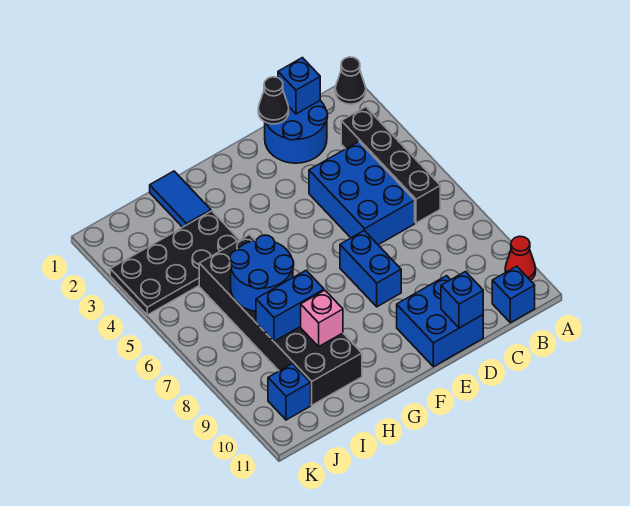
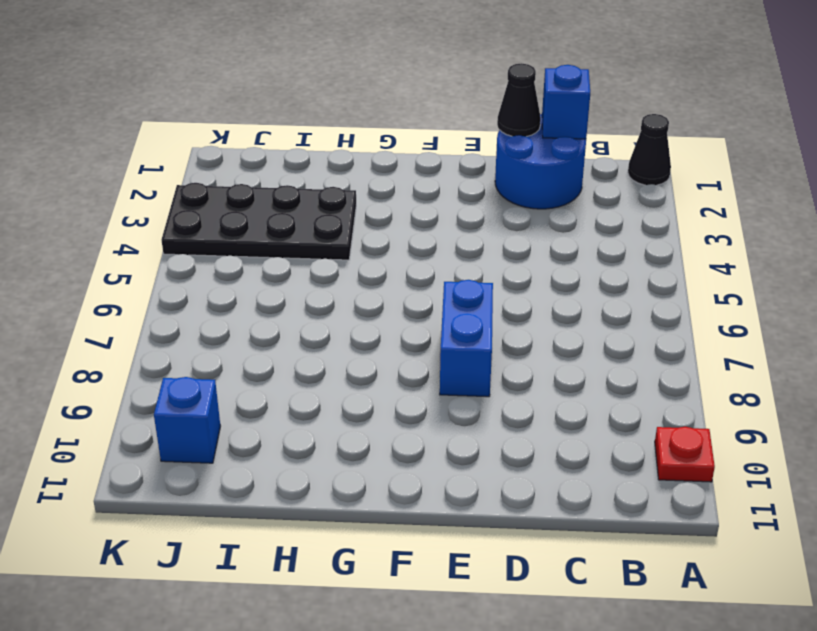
red 1x1 plate [655,427,715,482] -> red 1x1 cone [505,236,536,281]
none -> black 1x4 brick [341,107,440,223]
none -> blue 1x1 brick [492,266,535,323]
none -> blue 2x3 brick [309,142,415,245]

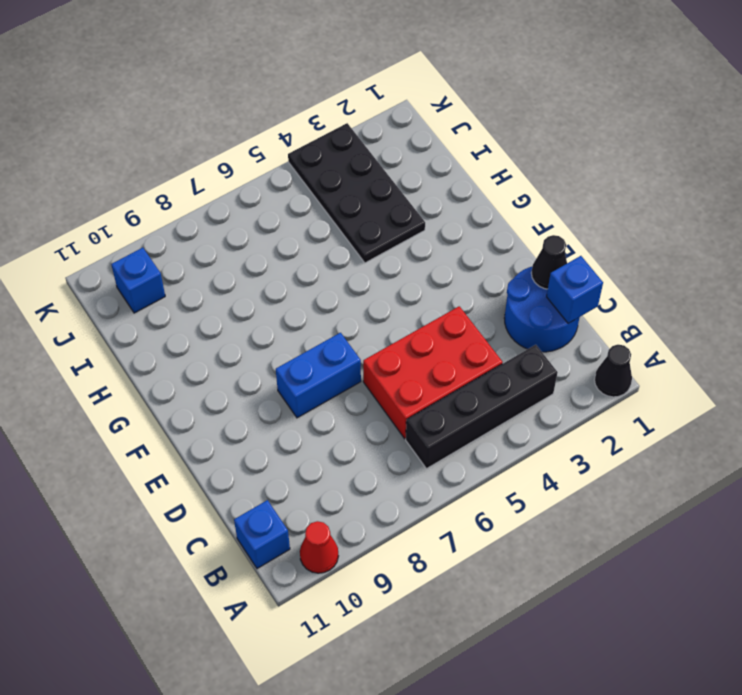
red 2x3 brick [363,306,503,439] -> blue 2x3 brick [309,142,415,245]
none -> blue 2x2 brick [397,276,483,367]
none -> blue 1x2 tile [150,171,211,227]
none -> black 2x6 brick [199,235,362,405]

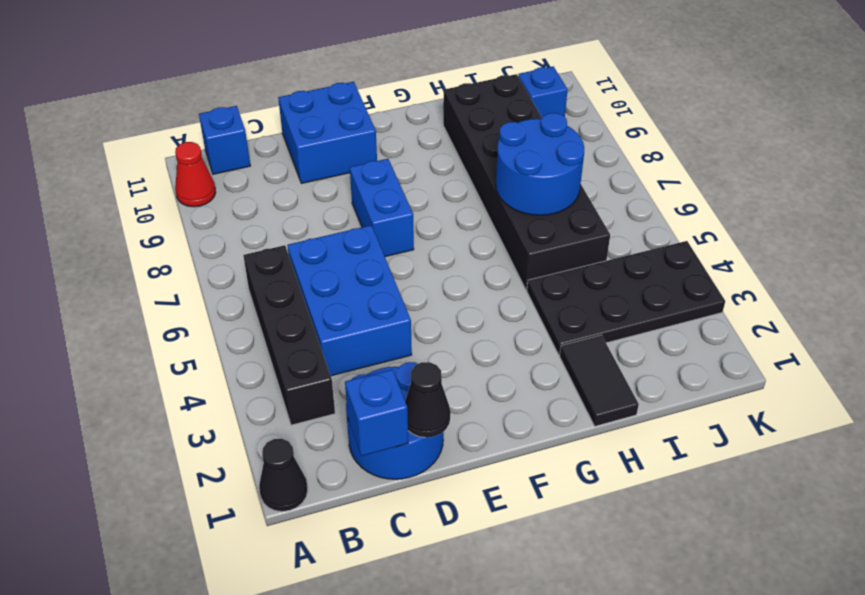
black 1x2 tile [560,335,639,426] -> blue 1x2 tile [150,171,211,227]
none -> blue 1x1 brick [441,272,483,328]
none -> blue 1x2 brick [256,270,324,341]
none -> pink 1x1 brick [301,290,343,346]

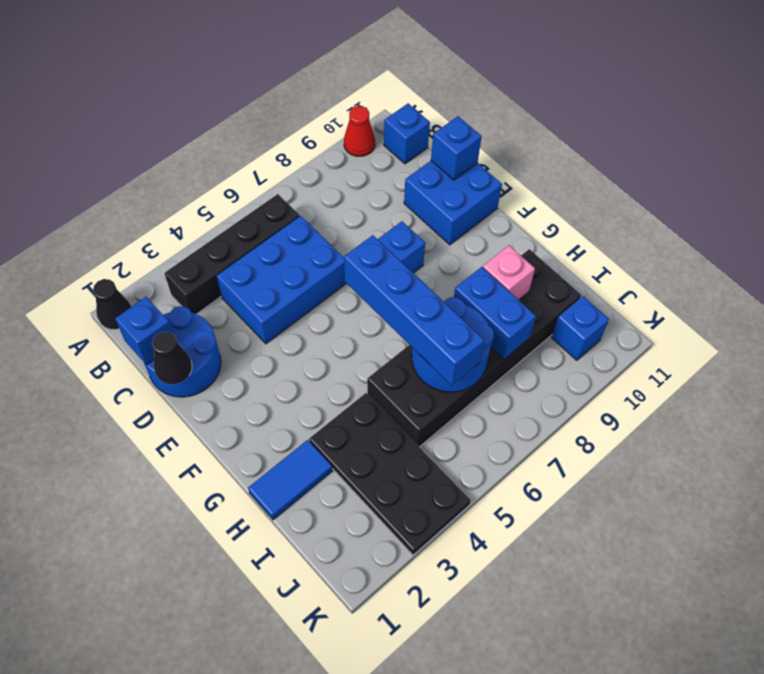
blue 1x4 brick [344,235,484,386] -> none

